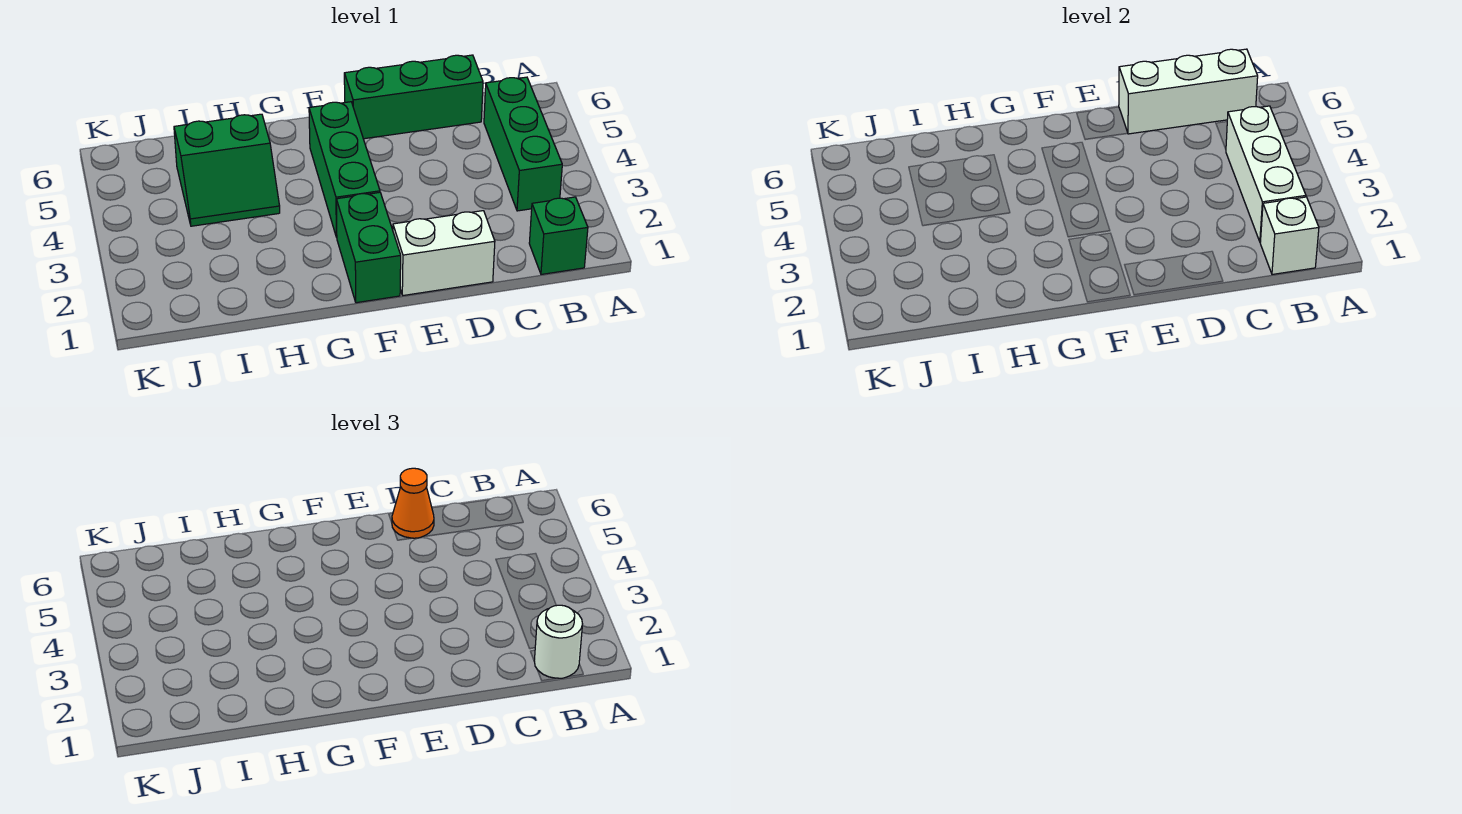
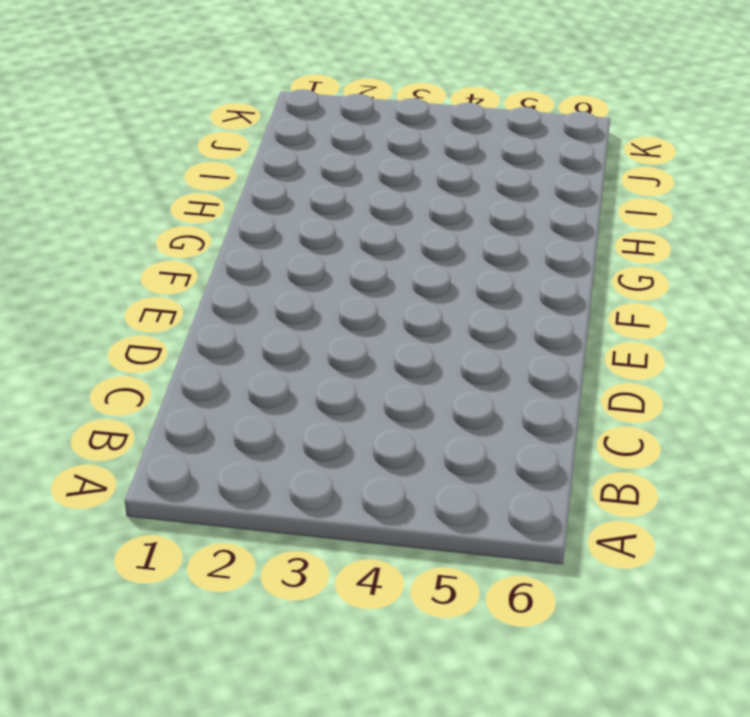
none -> green 1x1 brick [529,197,588,274]
none -> green 1x3 brick [484,77,562,211]
none -> green 1x3 brick [344,55,483,139]

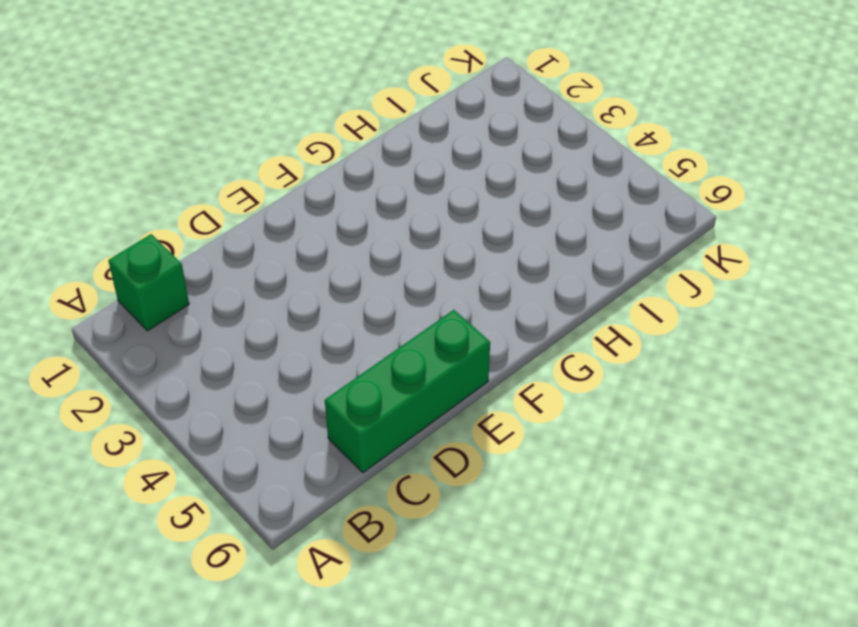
none -> green 1x3 brick [484,77,562,211]
none -> white 1x2 brick [393,211,495,295]
none -> green 1x2 brick [336,192,401,303]

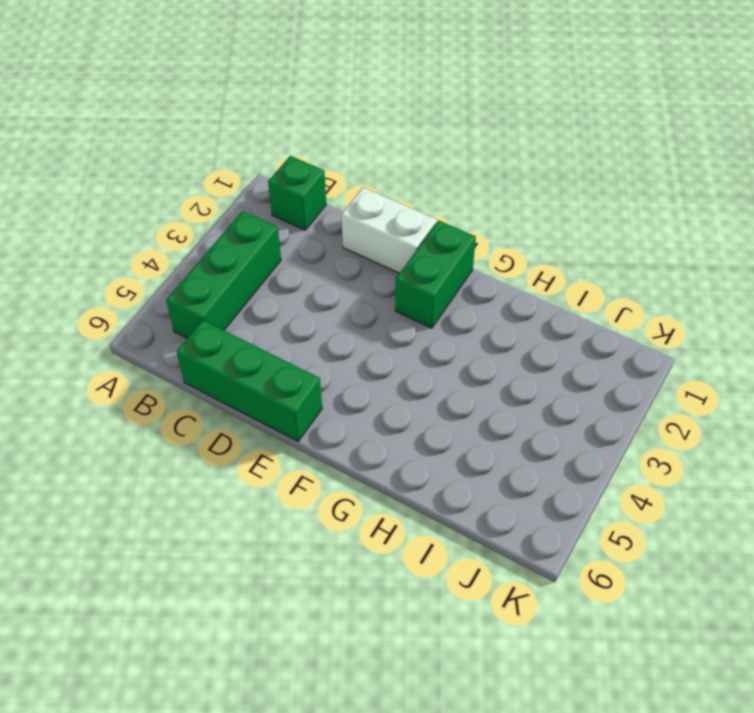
none -> green 1x3 brick [309,102,380,237]
none -> green 2x2 slope [174,114,280,226]
none -> white 1x1 brick [1260,197,1319,274]

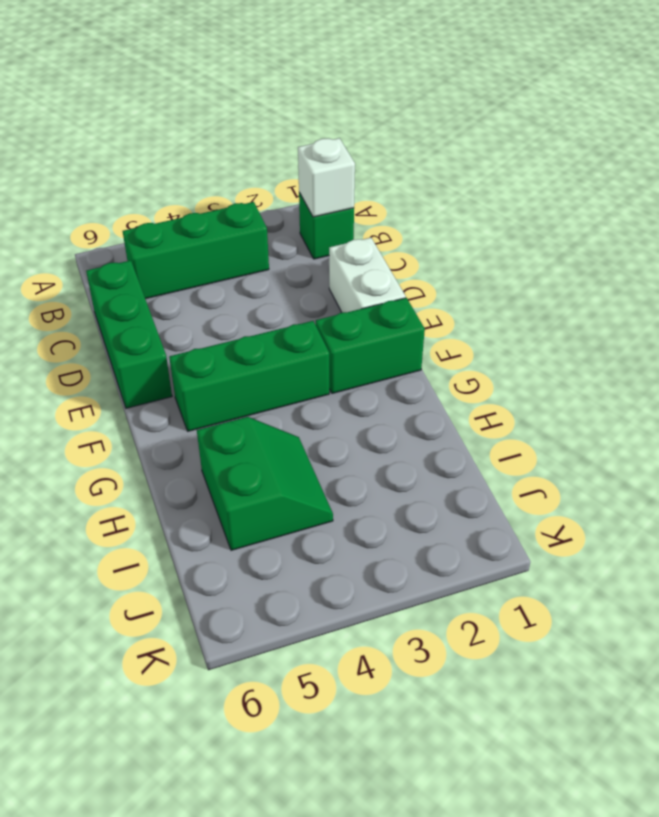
none -> white 1x3 brick [1226,106,1306,242]
none -> white 1x3 brick [1119,49,1258,134]
none -> white 1x1 round brick [534,605,582,678]

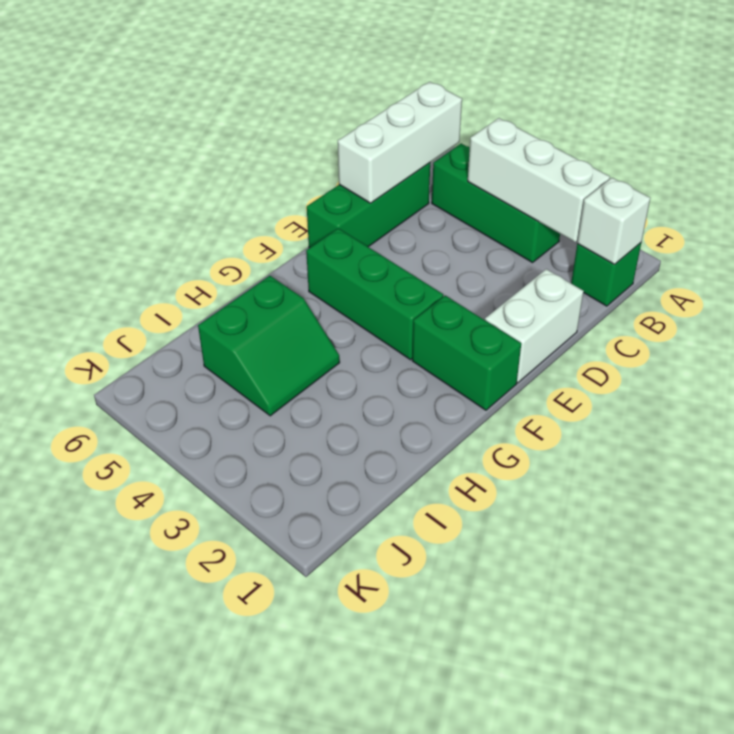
none -> white 1x1 round brick [534,605,582,678]
none -> orange 1x1 cone [392,468,434,538]

